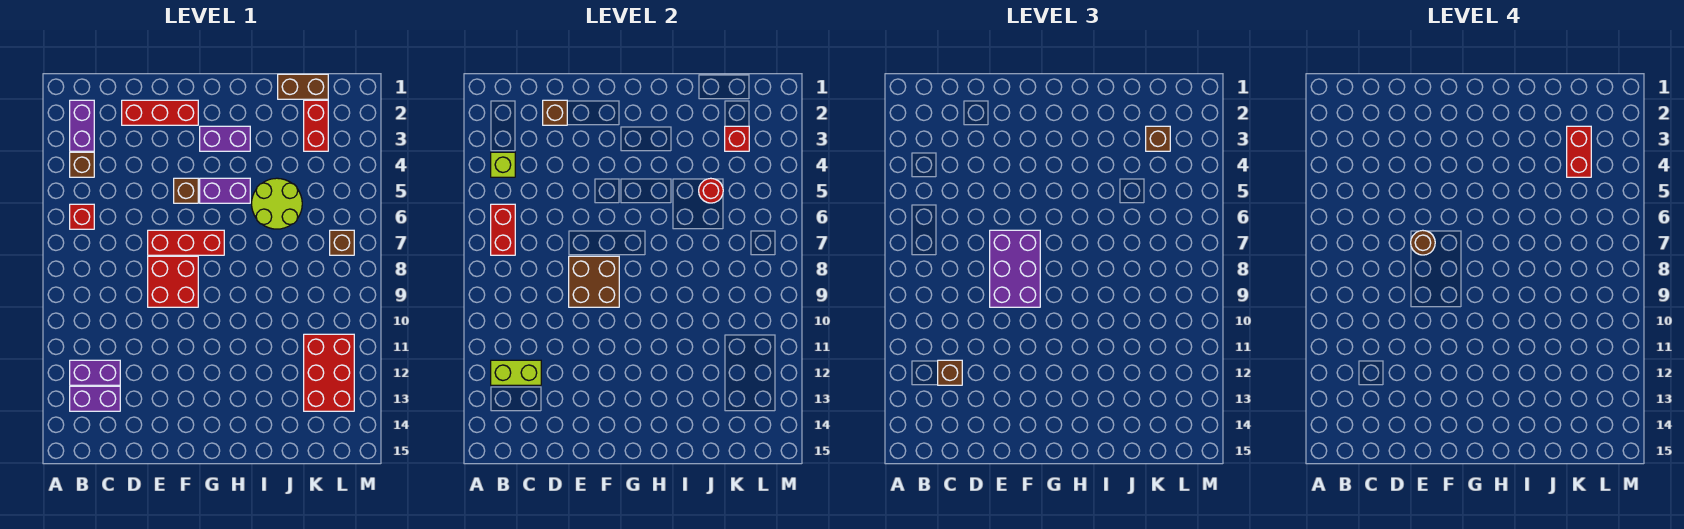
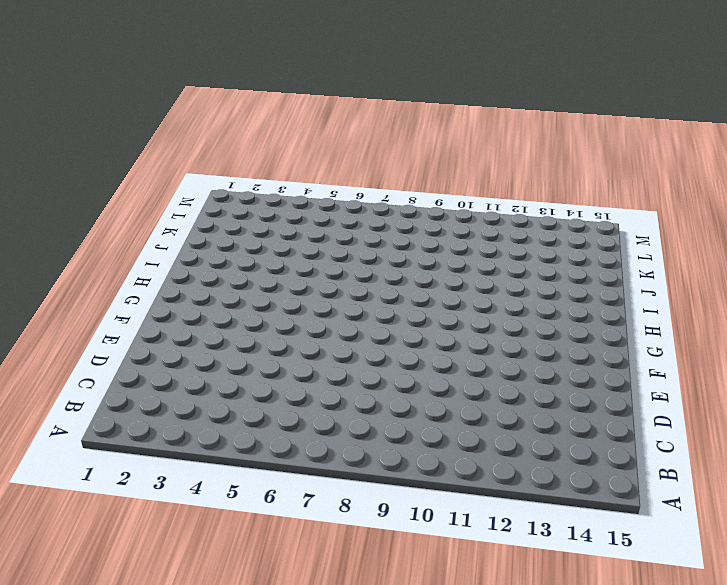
none -> purple 1x2 brick [70,100,94,151]
none -> brown 1x1 brick [70,152,94,177]
none -> red 1x1 brick [70,204,94,229]

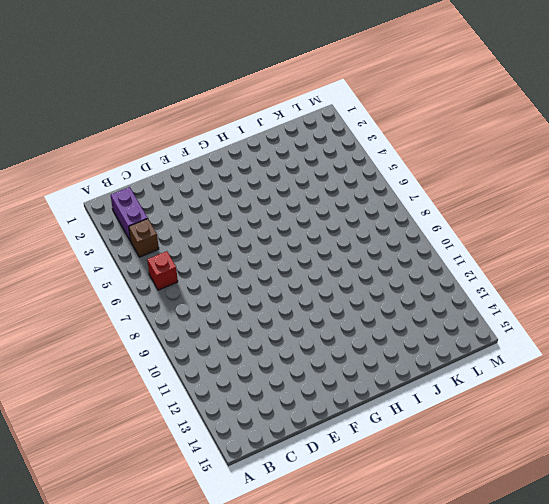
none -> purple 1x2 brick [70,360,120,385]
none -> purple 1x2 brick [70,386,120,411]
none -> red 1x3 brick [122,100,198,125]

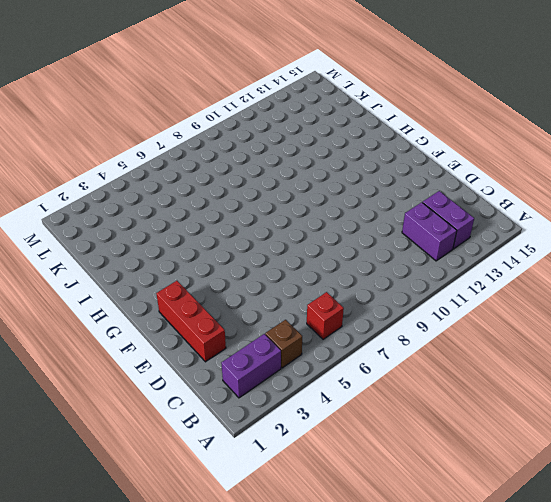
none -> red 1x3 brick [148,230,224,255]
none -> red 2x2 brick [148,256,198,307]
none -> brown 1x1 brick [174,178,198,203]

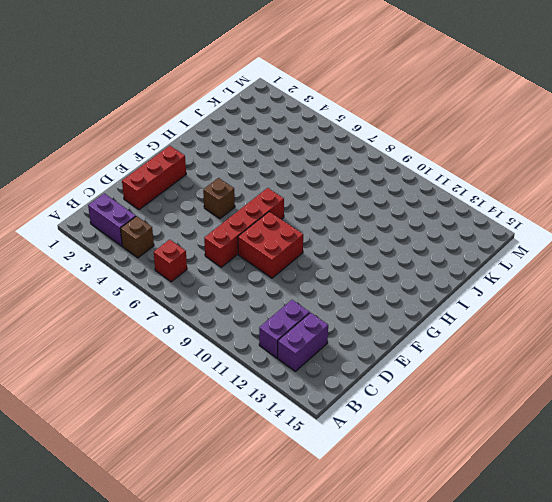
red 1x4 brick [204,188,284,267] -> red 1x3 brick [148,230,224,255]
none -> purple 1x2 brick [200,126,250,151]
none -> purple 1x2 brick [200,178,250,203]
none -> lime 2x2 round brick [252,178,302,229]

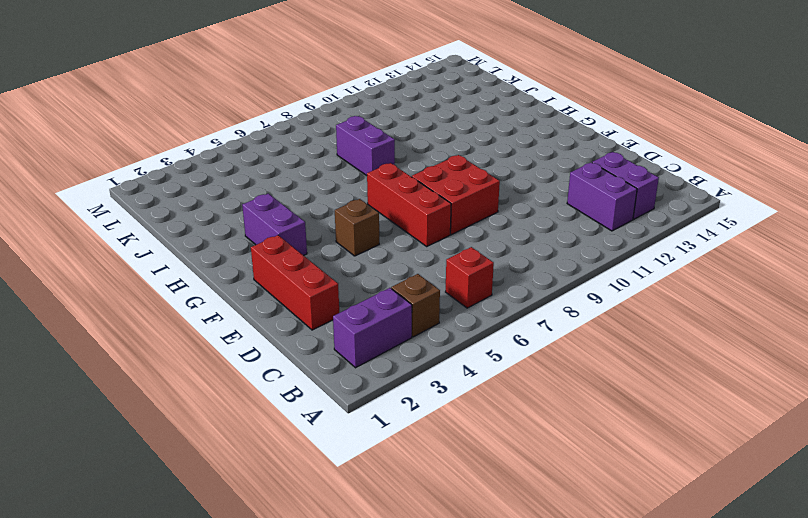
purple 1x2 brick [336,116,395,176] -> purple 1x2 brick moved to [200,178,250,203]
none -> lime 2x2 round brick [252,178,302,229]
none -> brown 1x2 brick [278,74,328,99]
none -> red 1x2 brick [304,100,328,151]

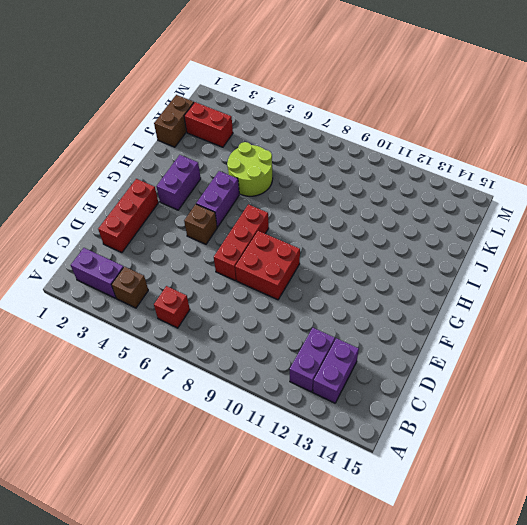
none -> red 2x3 brick [304,334,354,411]
none -> brown 1x1 brick [330,230,354,255]
none -> lime 1x1 brick [491,152,515,177]

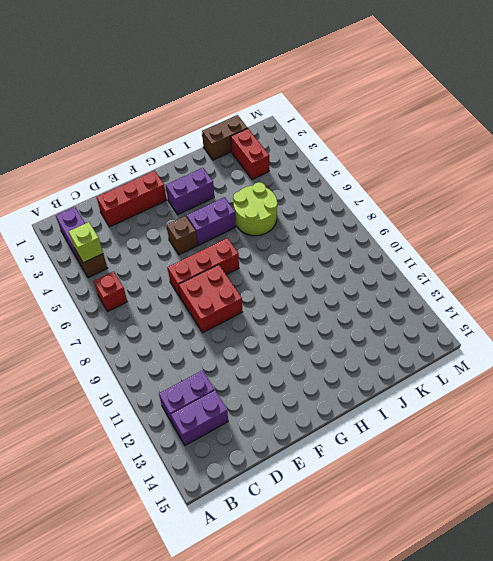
none -> red 2x3 brick [304,334,354,411]
none -> brown 1x1 brick [330,230,354,255]
none -> red 1x2 brick [491,204,515,255]

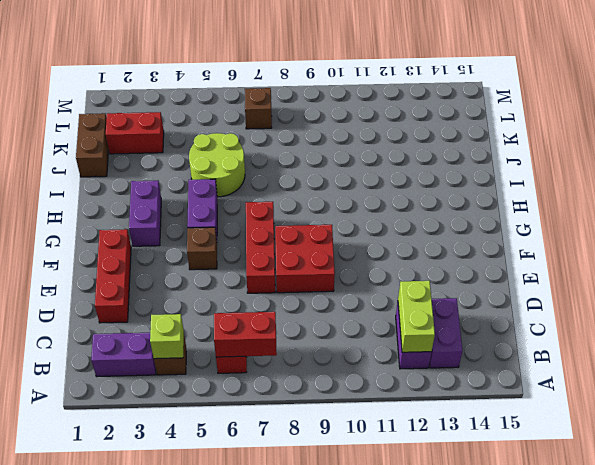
none -> red 2x3 brick [304,334,354,411]
none -> brown 1x1 brick [543,100,567,125]
none -> brown 2x2 brick [569,256,619,307]

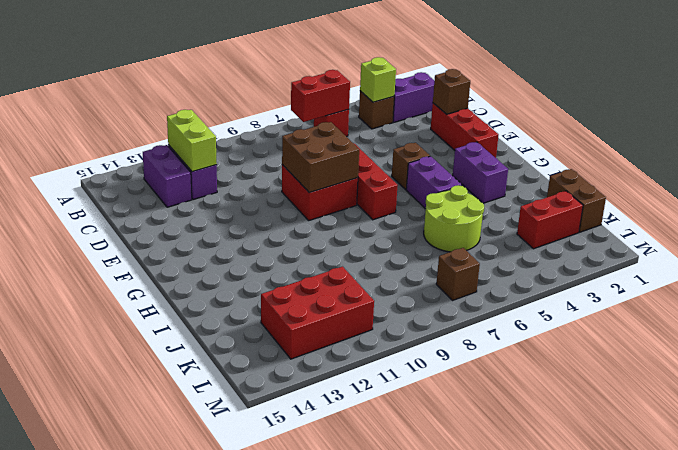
none -> red 1x1 round brick [699,178,723,203]
none -> red 1x1 brick [725,126,749,151]
none -> brown 1x1 brick [938,360,962,385]

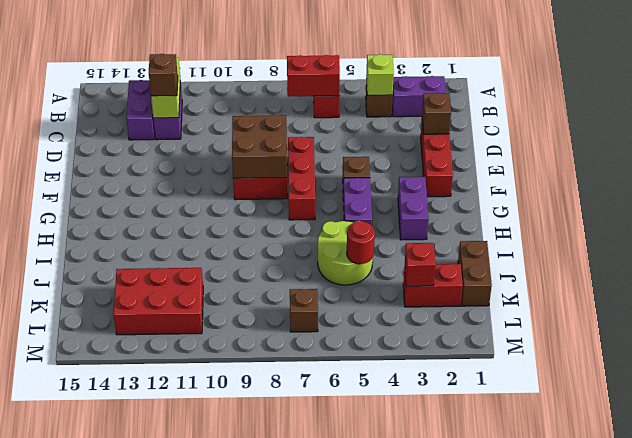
none -> purple 2x3 brick [990,230,1040,307]
none -> brown 1x1 brick [1146,126,1170,151]
none -> brown 1x1 round brick [1411,230,1435,255]

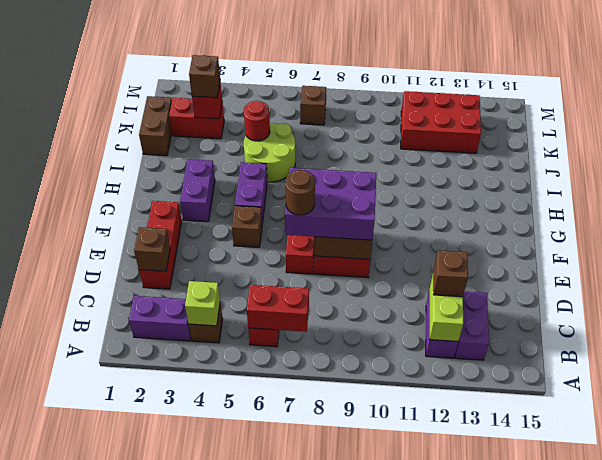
none -> red 1x2 brick [1567,126,1591,177]

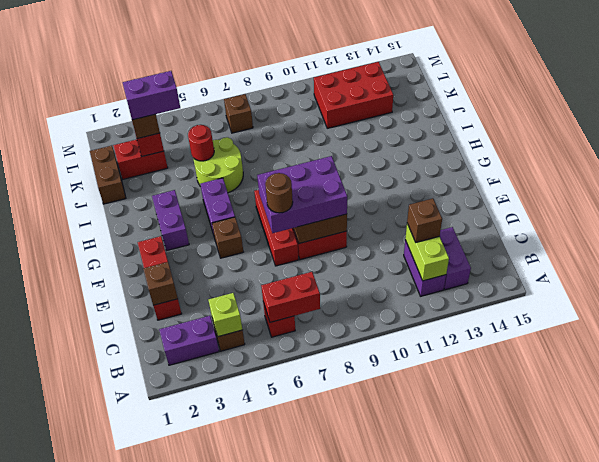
purple 1x2 brick [123,71,180,120] -> red 1x2 brick [1567,126,1591,177]

